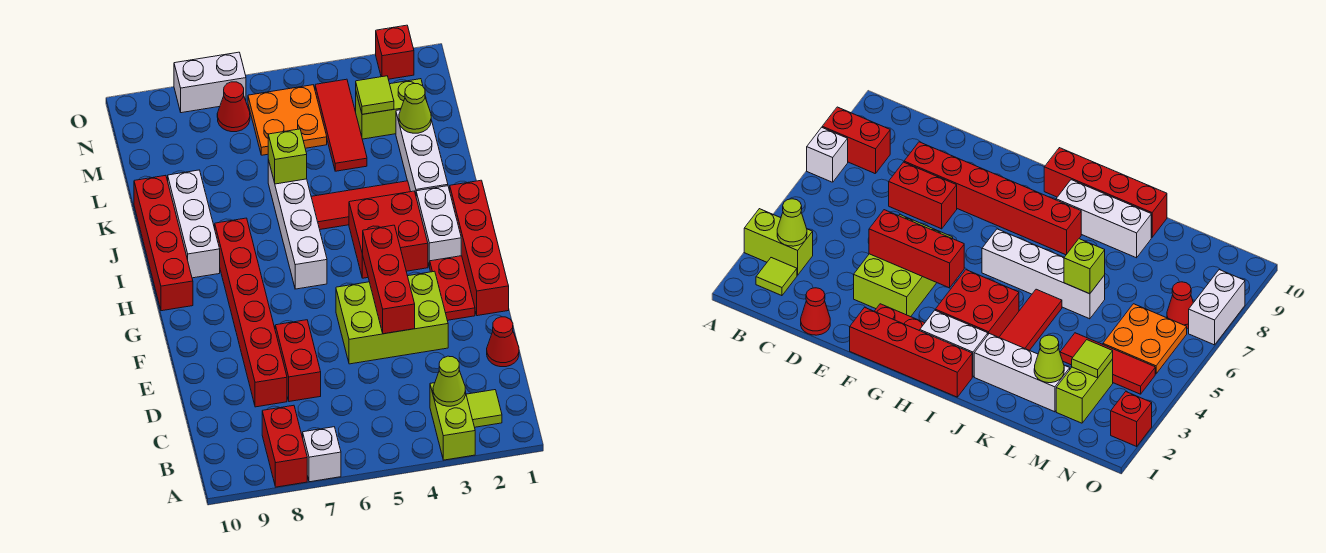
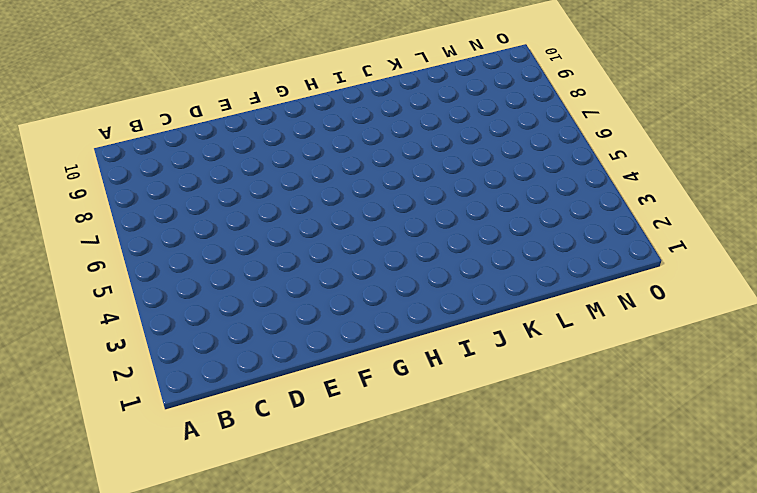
none -> lime 1x2 brick [430,383,475,460]
none -> white 1x1 brick [303,427,341,482]
none -> red 1x2 brick [262,405,307,487]

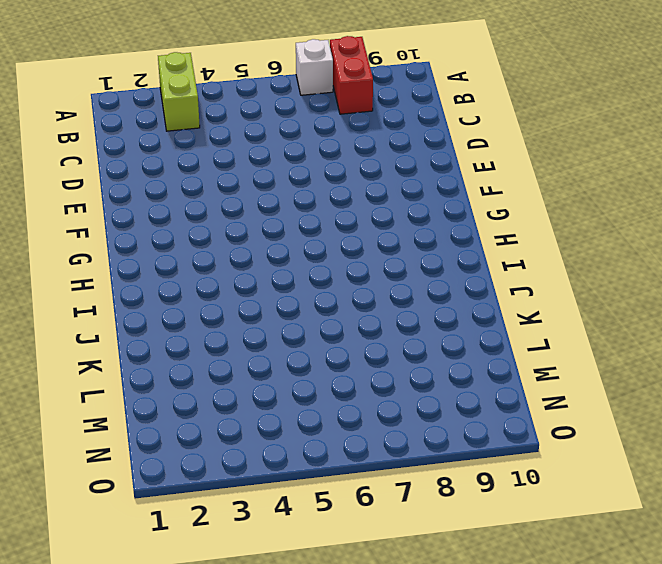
none -> lime 1x1 tile [466,390,502,427]
none -> red 1x1 cone [487,317,519,367]
none -> red 1x2 brick [275,320,321,402]

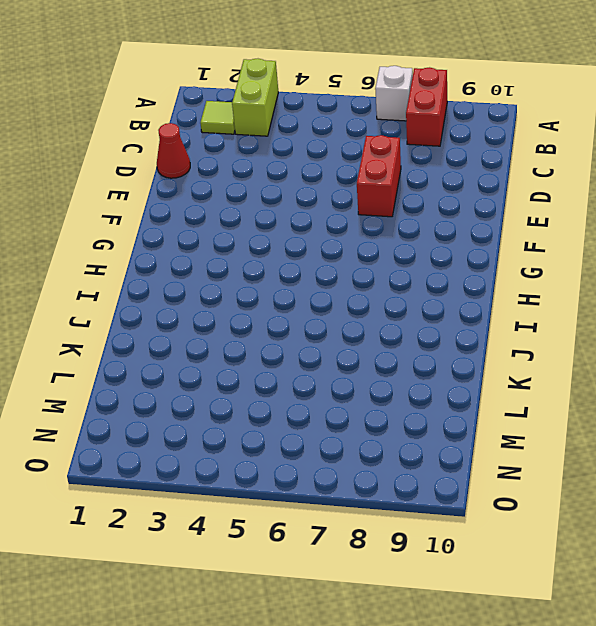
none -> red 1x6 brick [215,218,287,407]
none -> lime 2x3 brick [336,271,448,364]
none -> red 1x4 brick [450,180,509,316]

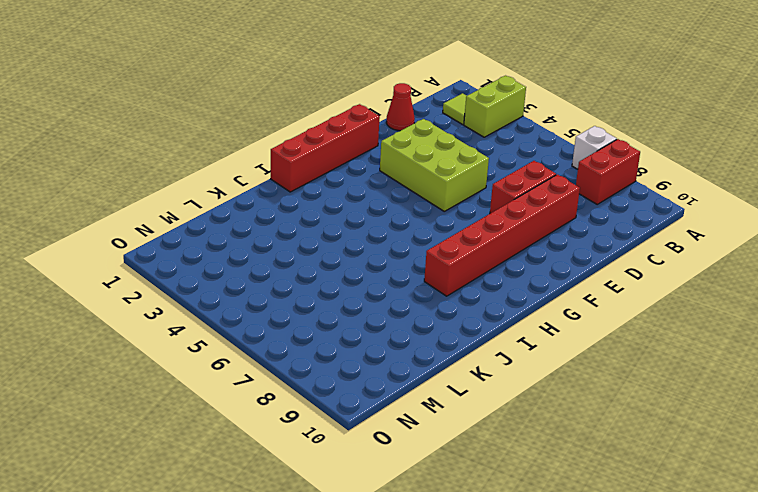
none -> red 1x2 plate [430,256,475,320]
none -> white 1x2 brick [416,186,461,267]
none -> red 2x2 brick [349,191,428,278]

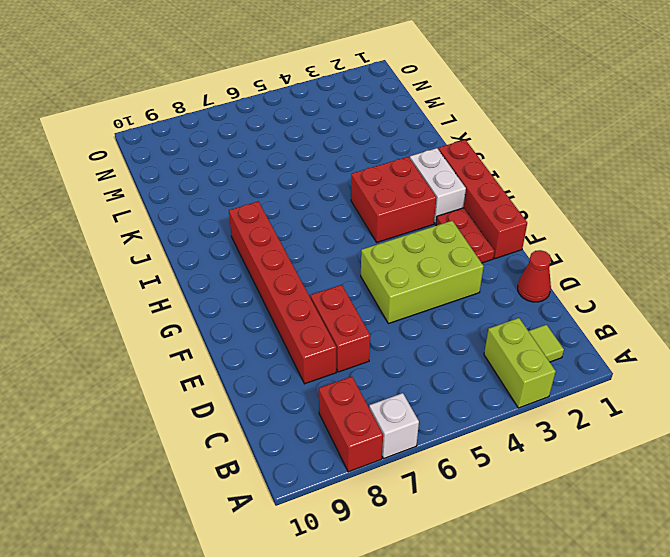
none -> white 1x4 brick [268,160,327,289]
none -> red 1x4 brick [134,175,193,311]
none -> white 1x3 brick [168,170,220,278]

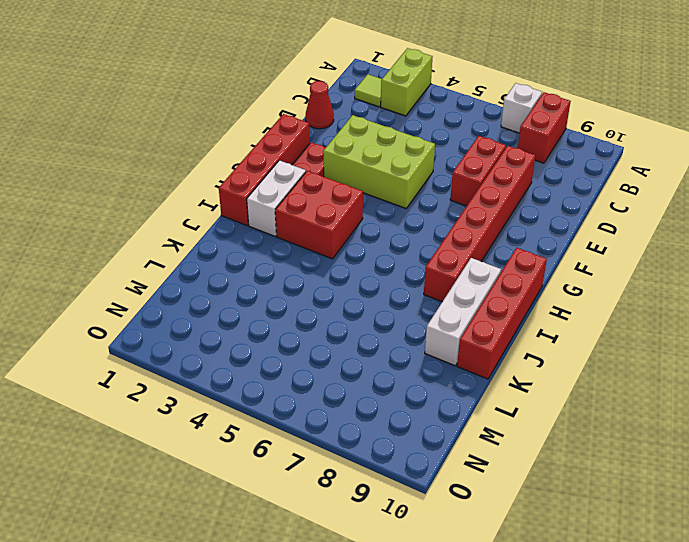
none -> white 1x4 brick [268,160,327,289]
none -> white 1x3 brick [396,110,448,195]
none -> red 1x3 tile [311,181,411,229]

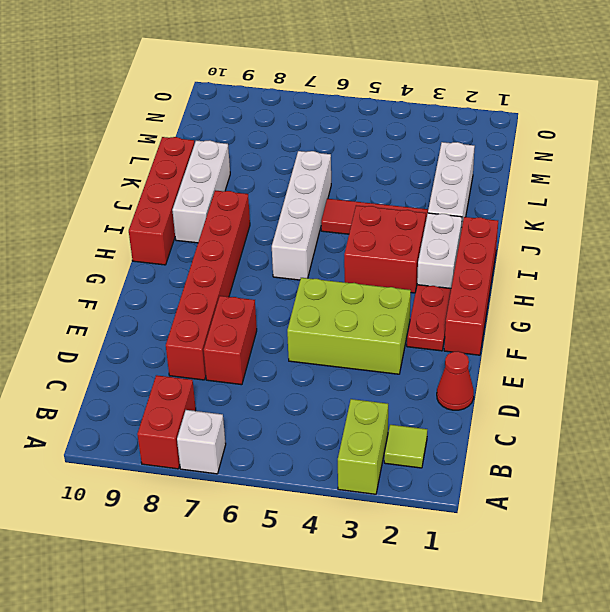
none -> red 1x3 tile [315,79,367,171]
none -> lime 1x2 brick [356,79,427,139]
none -> orange 2x2 plate [248,85,327,155]

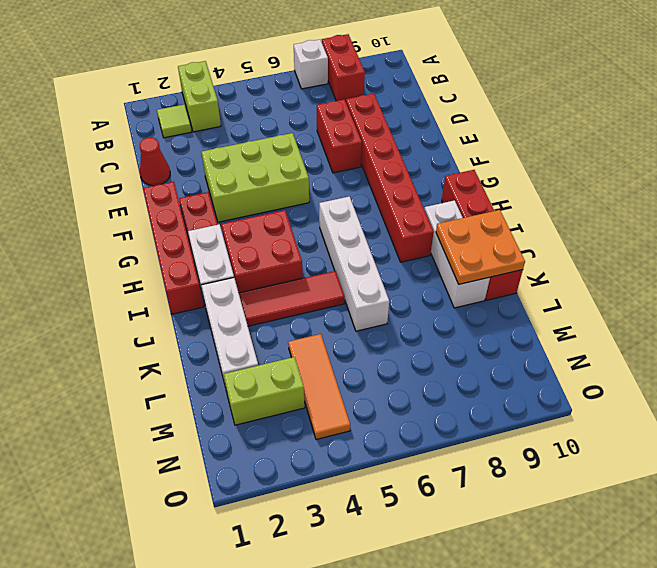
orange 2x2 plate [436,210,525,284] -> orange 2x2 plate moved to [248,85,327,155]
orange 1x3 tile [288,334,350,440] -> red 1x3 tile [315,79,367,171]
none -> red 1x1 cone [217,82,250,132]
none -> red 1x1 brick [376,25,414,79]
none -> white 1x2 brick [174,52,246,113]

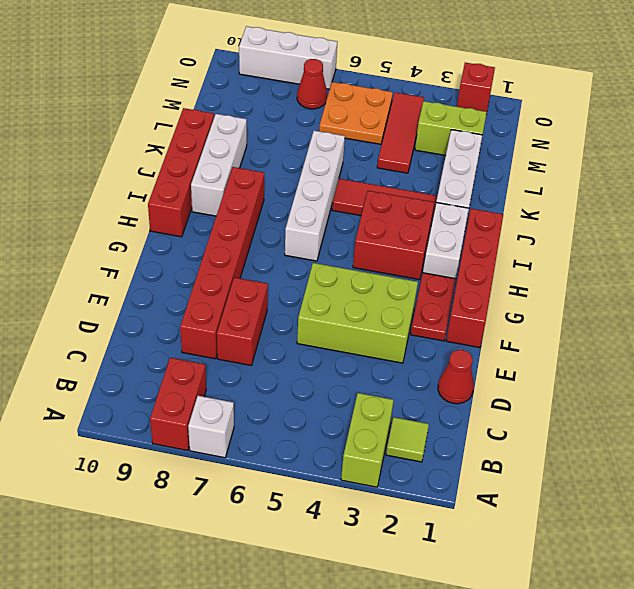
white 1x3 brick [239,26,337,89] -> white 1x2 brick [174,52,246,113]
none -> lime 1x1 cone [433,356,466,406]
none -> red 1x3 brick [363,225,415,334]
none -> lime 1x1 brick [268,129,307,184]

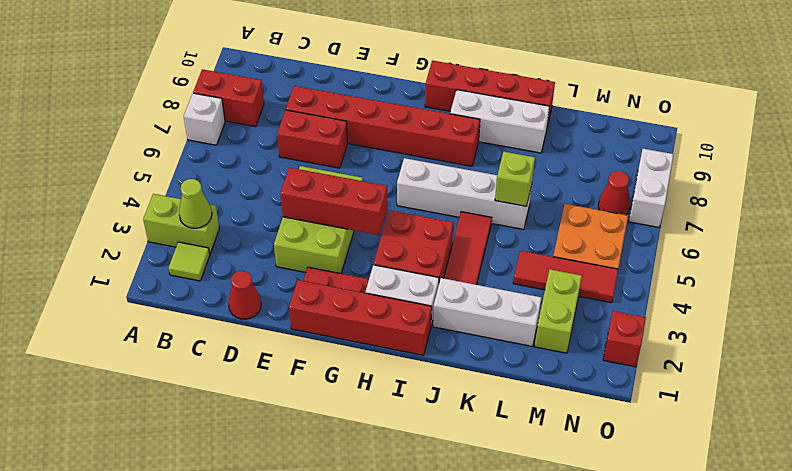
none -> lime 1x1 cone [399,84,431,133]
none -> lime 1x1 tile [356,76,394,114]

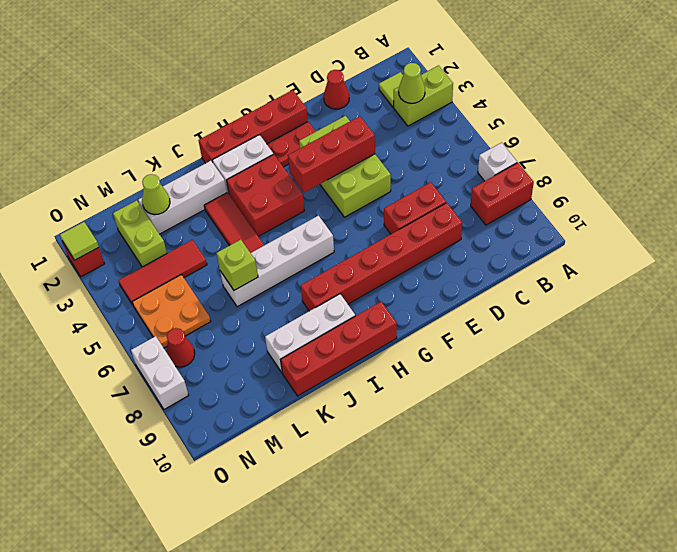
lime 1x1 tile [60,222,99,260] -> lime 1x1 tile moved to [356,76,394,114]

